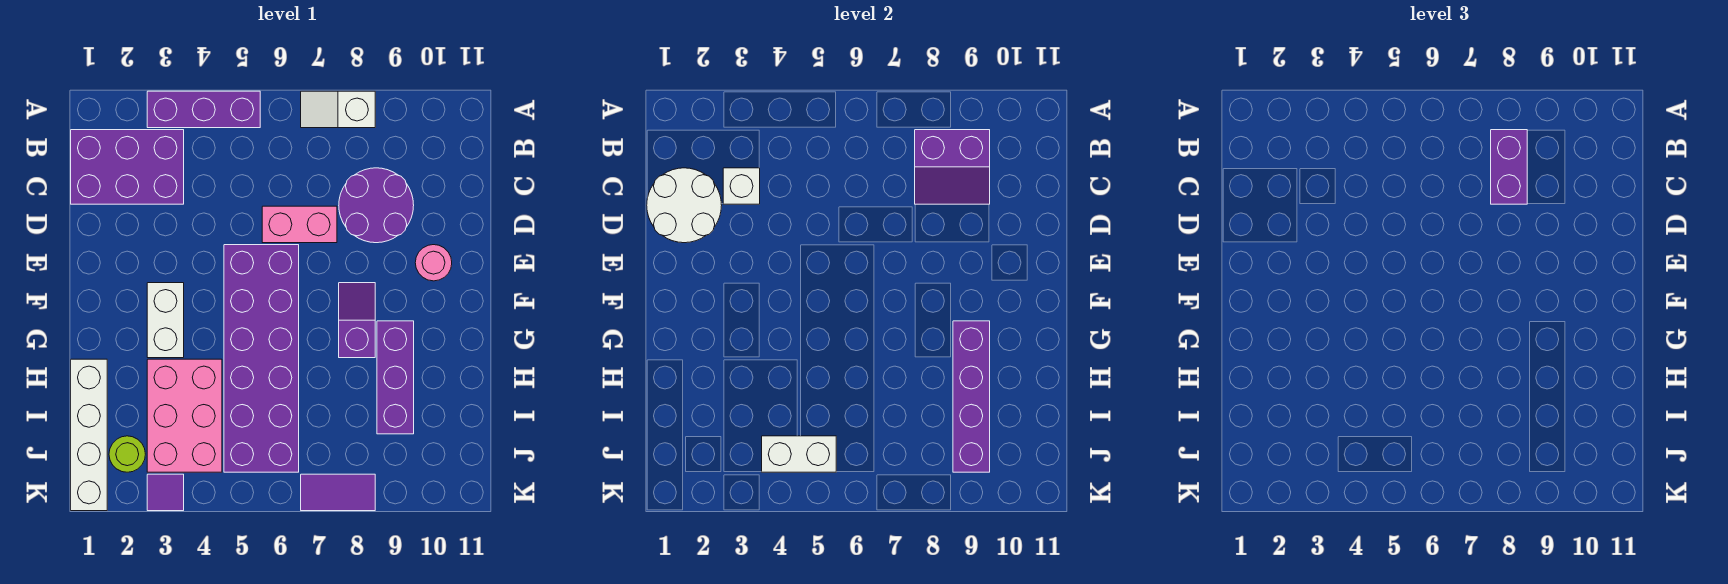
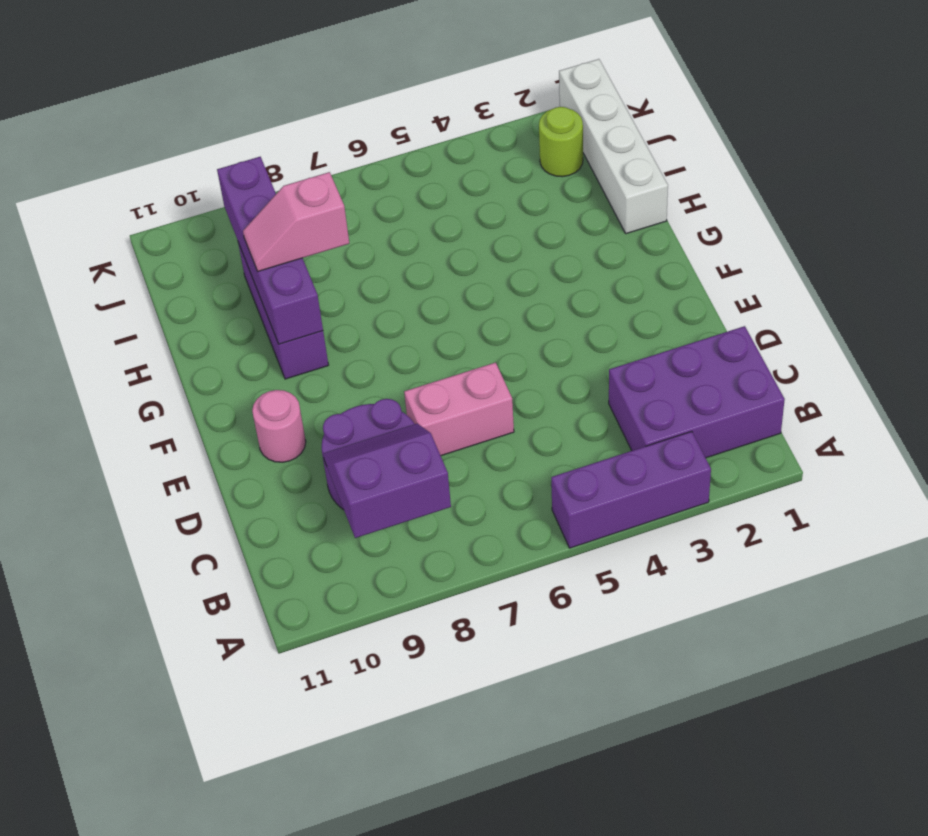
pink 1x2 slope [243,172,349,271] -> none
none -> white 1x2 slope [301,91,375,128]
none -> purple 2x6 brick [224,245,299,472]
none -> white 1x2 brick [147,283,184,358]

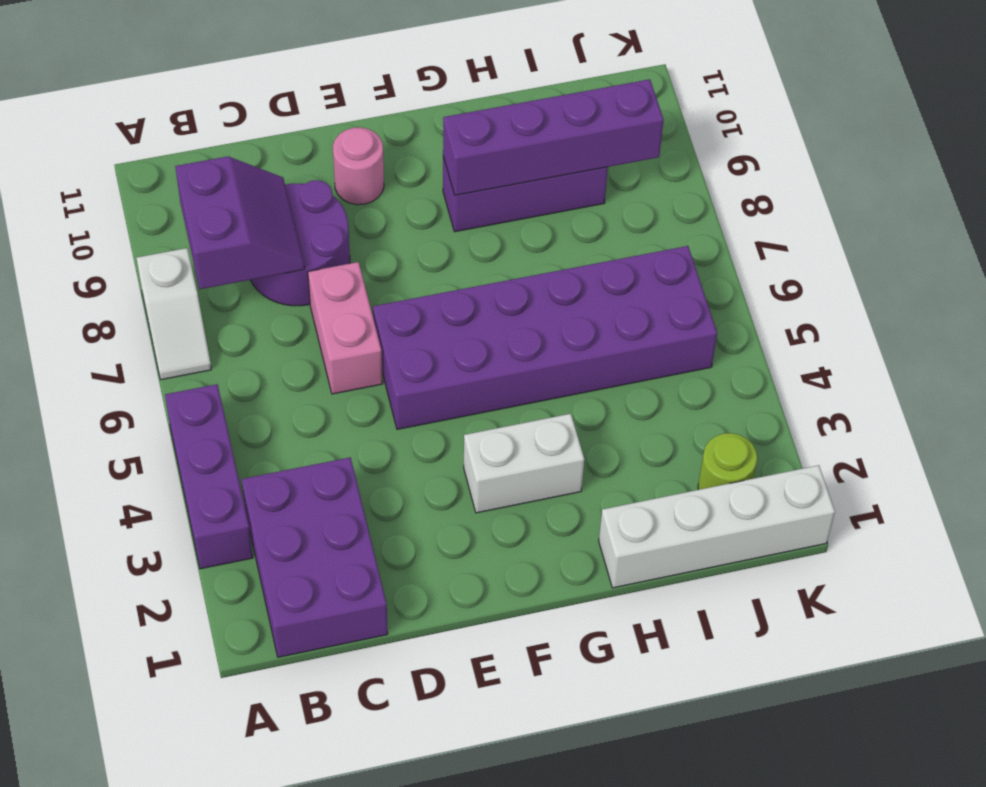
none -> purple 1x2 slope [339,283,375,358]
none -> pink 2x3 brick [147,359,222,472]
none -> purple 1x1 tile [147,474,184,511]

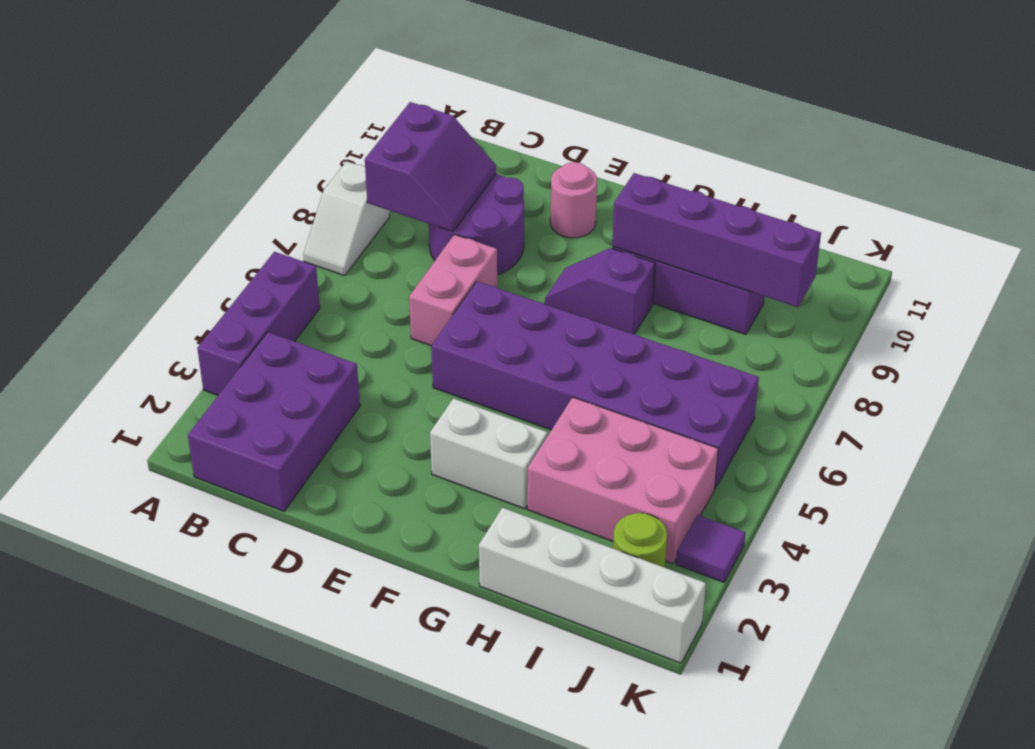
none -> purple 1x2 tile [301,474,375,511]
none -> white 2x2 round brick [647,168,722,243]
none -> white 1x1 brick [723,168,760,204]

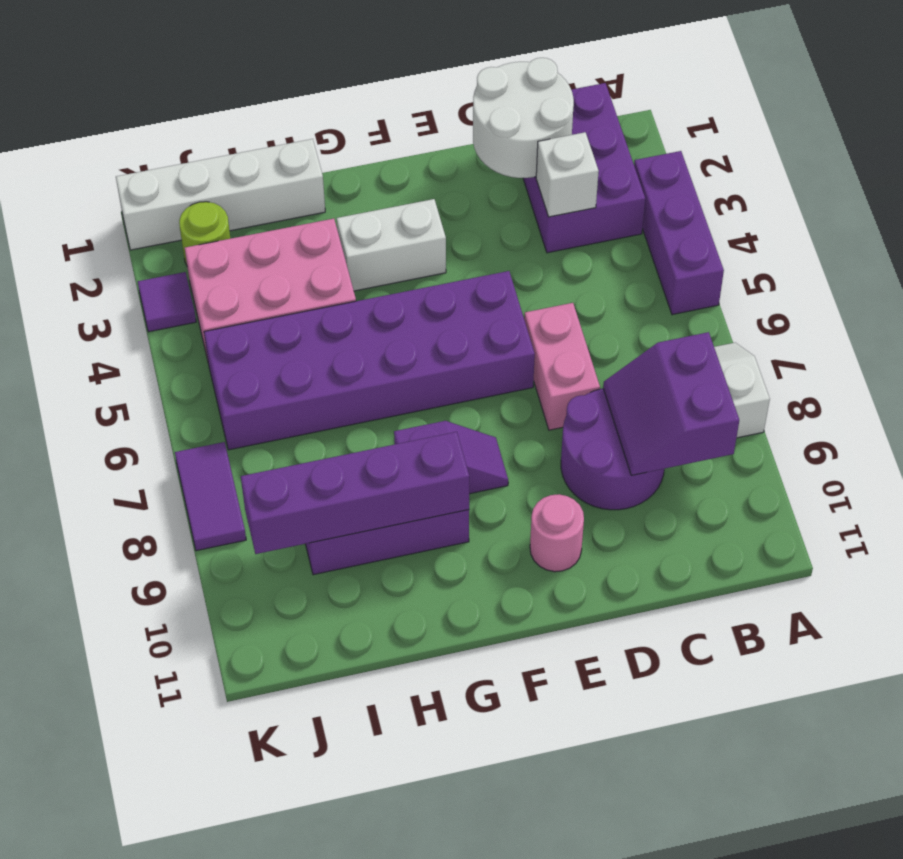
none -> white 1x2 brick [762,436,836,472]
none -> purple 1x2 brick [1491,130,1527,204]

